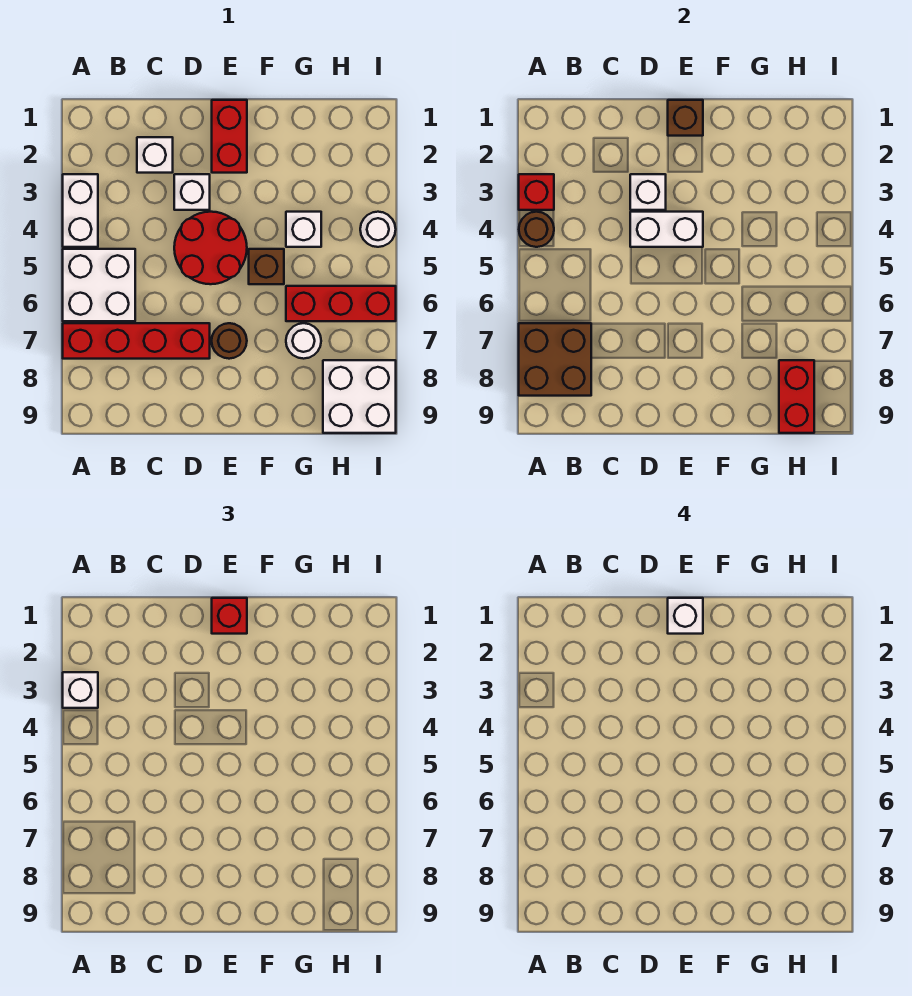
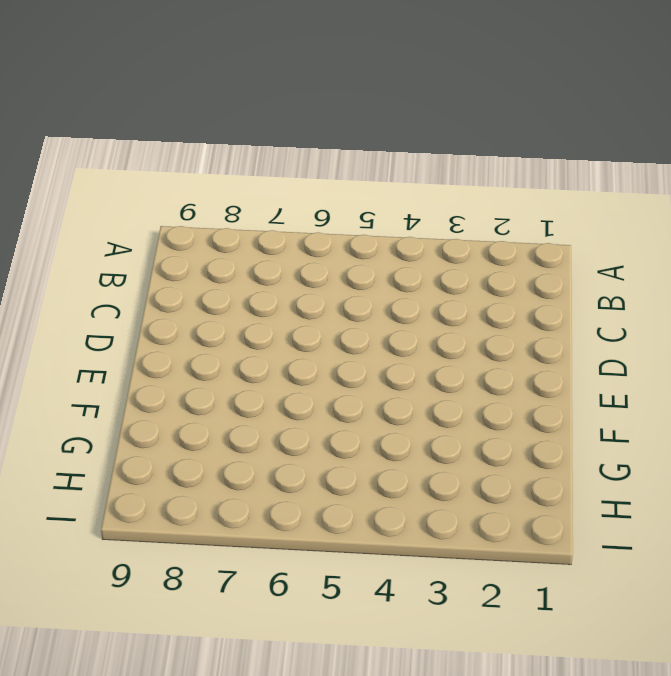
none -> white 1x2 brick [63,174,98,247]
none -> white 2x2 brick [63,249,135,321]
none -> red 1x4 brick [63,323,210,359]

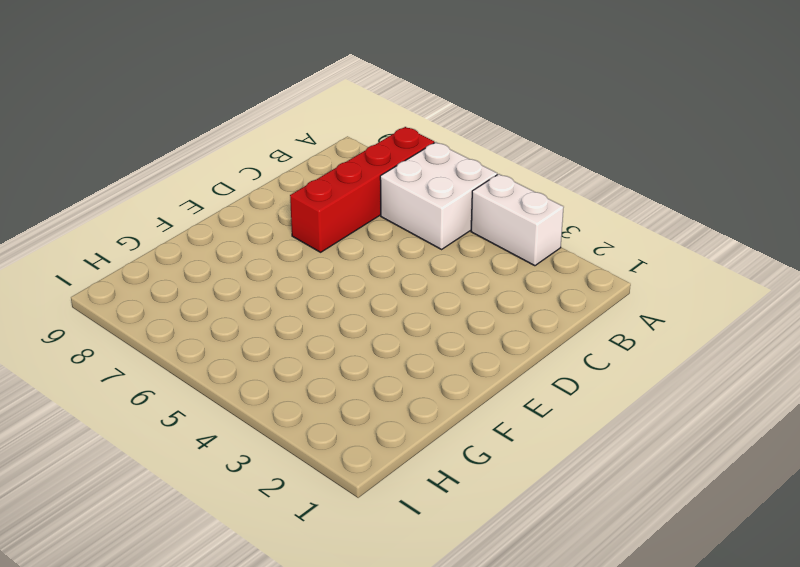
none -> white 1x1 brick [137,137,173,173]
none -> white 1x1 brick [174,174,210,210]
none -> red 2x2 round brick [174,212,247,284]

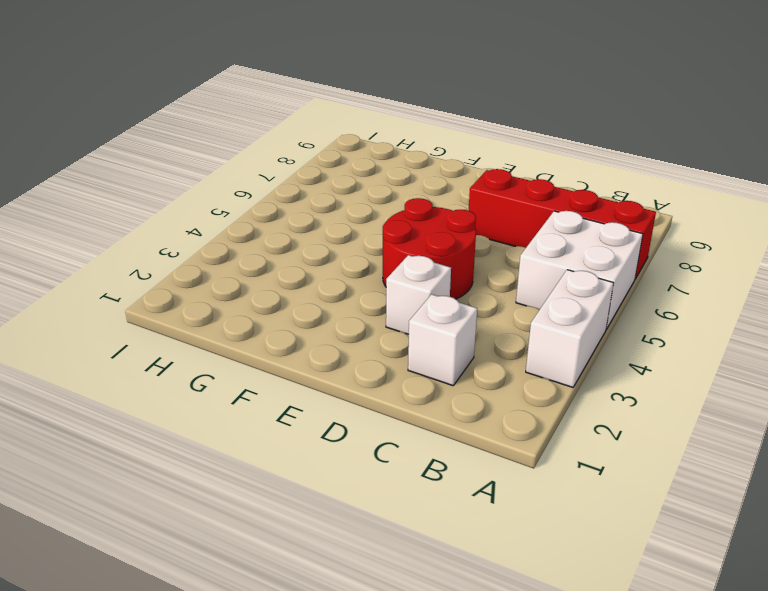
none -> red 1x2 brick [212,100,247,173]
none -> brown 1x1 round brick [212,323,247,359]
none -> brown 1x1 brick [249,249,284,284]

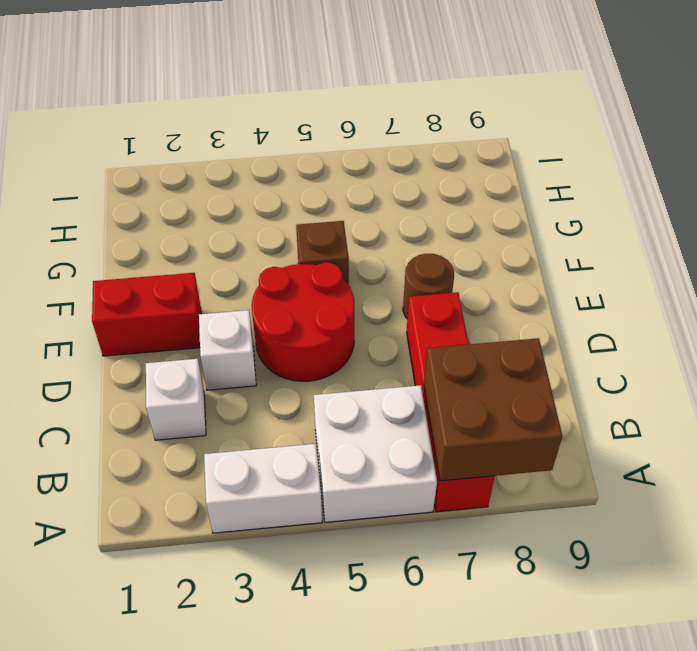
none -> white 1x1 brick [286,212,321,247]
none -> red 1x3 brick [286,286,396,321]
none -> white 1x1 round brick [286,323,321,359]

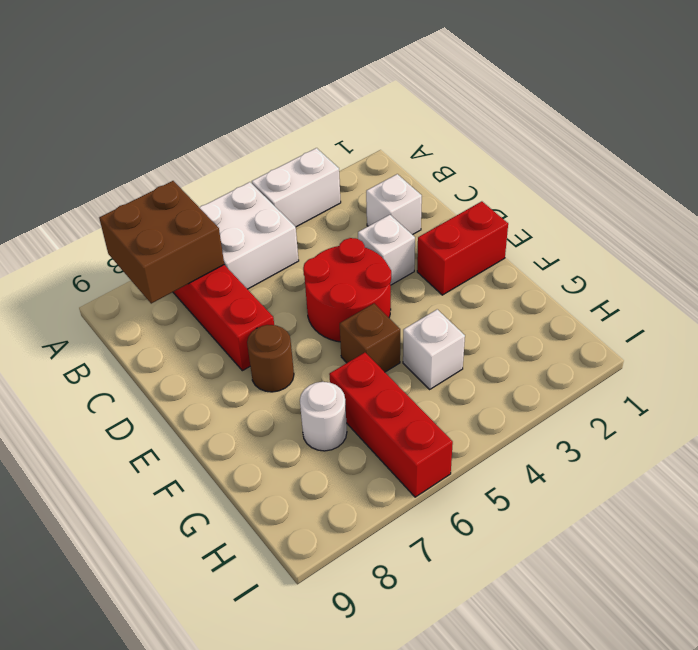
none -> white 2x2 brick [323,360,396,433]
none -> white 1x1 round brick [360,212,396,247]
none -> red 1x1 brick [519,174,554,210]

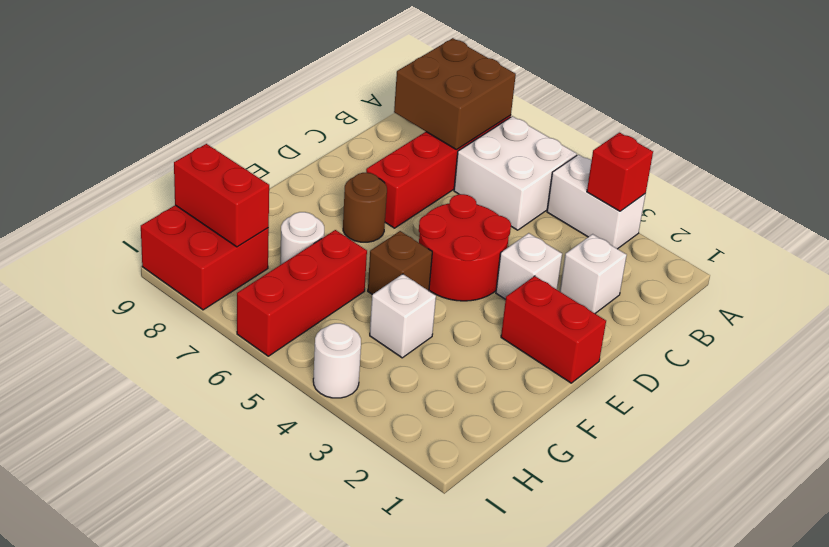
red 2x2 brick [141,205,269,310] -> white 2x2 brick [323,360,396,433]
none -> brown 1x1 round brick [519,212,554,247]
none -> white 1x1 brick [630,174,666,210]
none -> white 1x2 brick [630,212,703,247]

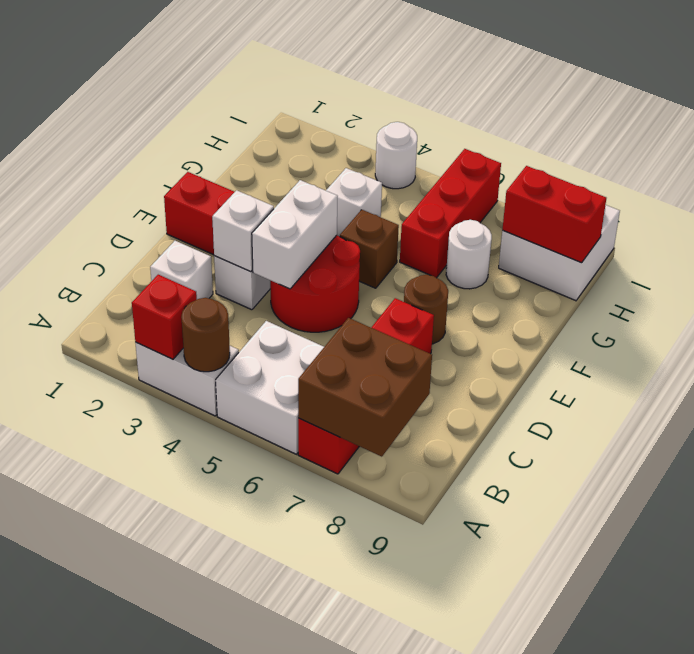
none -> brown 1x1 brick [668,100,703,136]
none -> white 1x1 brick [63,672,98,708]
none -> red 1x1 brick [212,598,247,634]

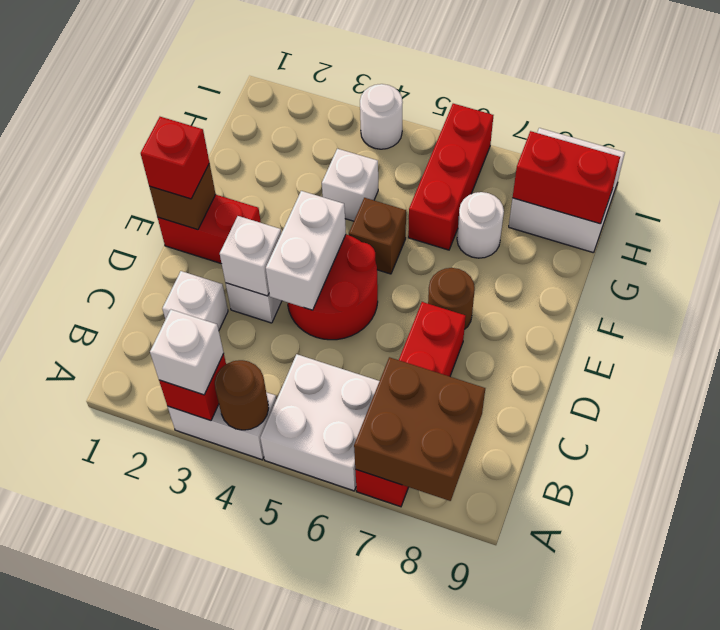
none -> white 1x1 brick [668,598,703,634]

